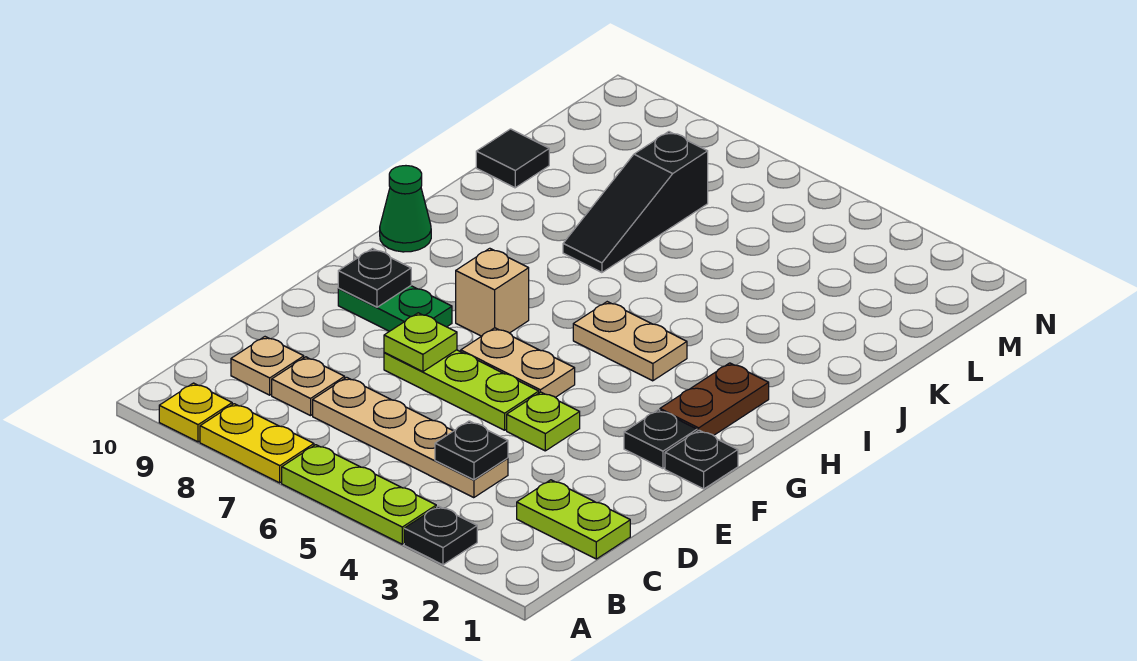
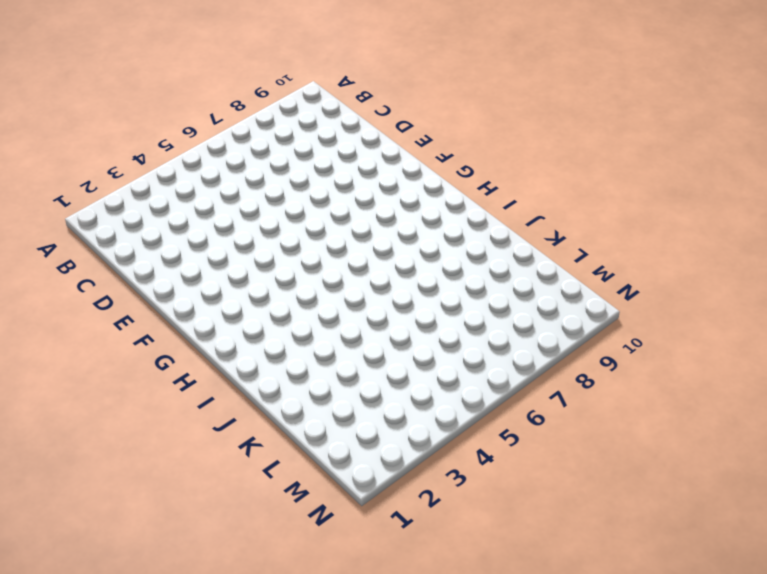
none -> black 1x1 plate [404,506,477,565]
none -> lime 1x3 plate [282,445,436,544]
none -> yellow 1x2 plate [200,404,314,483]

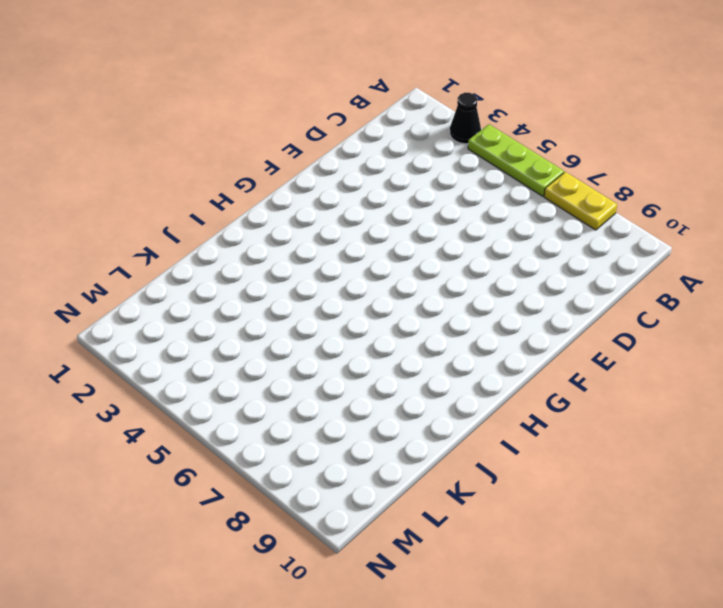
black 1x1 cone [450,93,481,144] -> black 1x1 plate [404,506,477,565]
none -> yellow 1x1 plate [159,383,232,442]
none -> lime 1x2 plate [517,480,630,559]
none -> tan 1x4 plate [313,377,508,498]

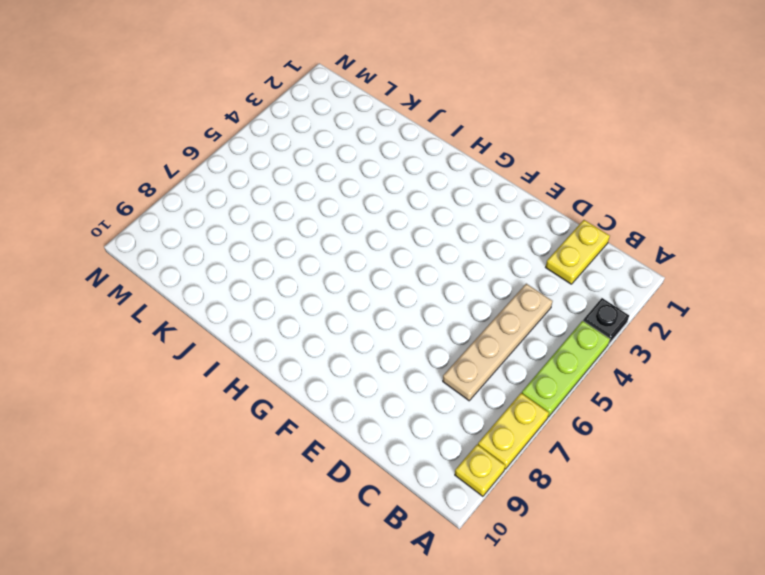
yellow 1x2 plate [546,220,610,284] -> lime 1x2 plate [517,480,630,559]
none -> tan 1x1 plate [272,357,345,416]
none -> tan 1x1 plate [231,337,304,395]
none -> lime 1x1 plate [507,392,580,451]

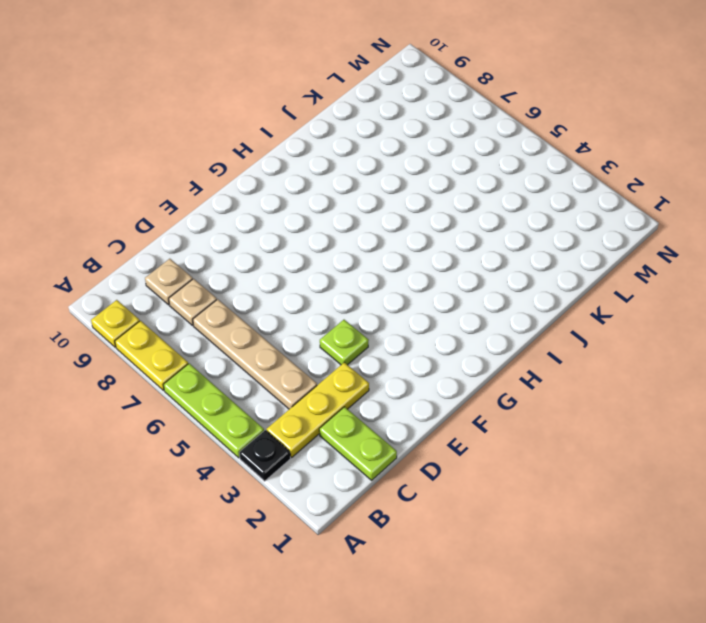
yellow 1x3 plate [267,362,369,457] -> none
none -> lime 1x3 plate [384,350,539,430]
none -> black 1x1 plate [665,430,738,489]
none -> black 1x1 plate [624,410,697,468]

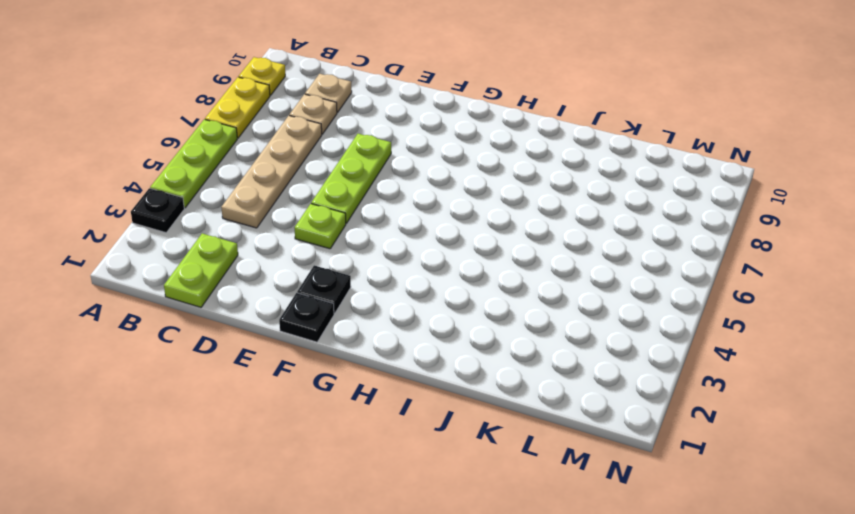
none -> tan 1x2 plate [461,328,575,397]
none -> green 1x2 plate [338,286,452,331]
none -> brown 1x2 plate [660,363,769,436]

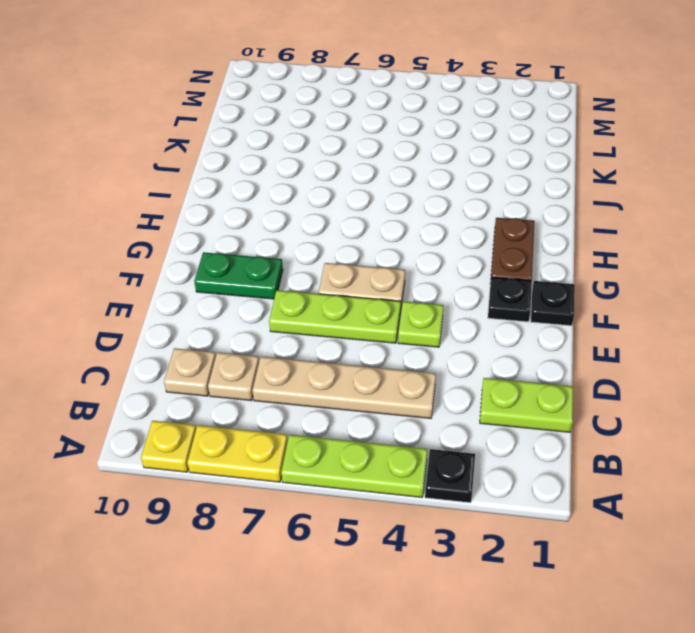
none -> tan 1x1 brick [456,248,529,336]
none -> tan 1x2 plate [573,302,687,381]
none -> green 1x1 cone [380,166,431,252]

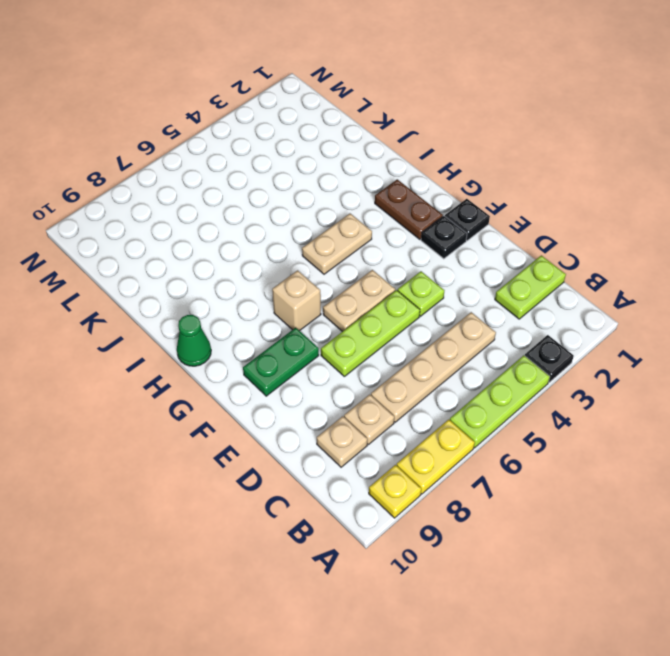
none -> black 1x3 slope [563,132,708,273]
none -> black 1x1 tile [476,129,549,188]
none -> black 1x1 plate [435,421,508,480]

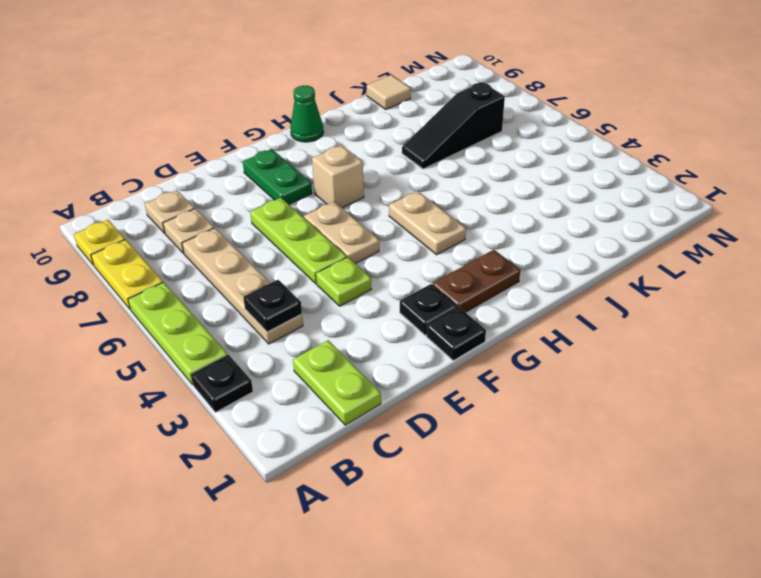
tan 1x1 tile [367,75,411,109] -> black 1x1 tile [476,129,549,188]
none -> lime 1x1 plate [384,313,457,372]
none -> black 1x1 plate [338,249,411,307]

